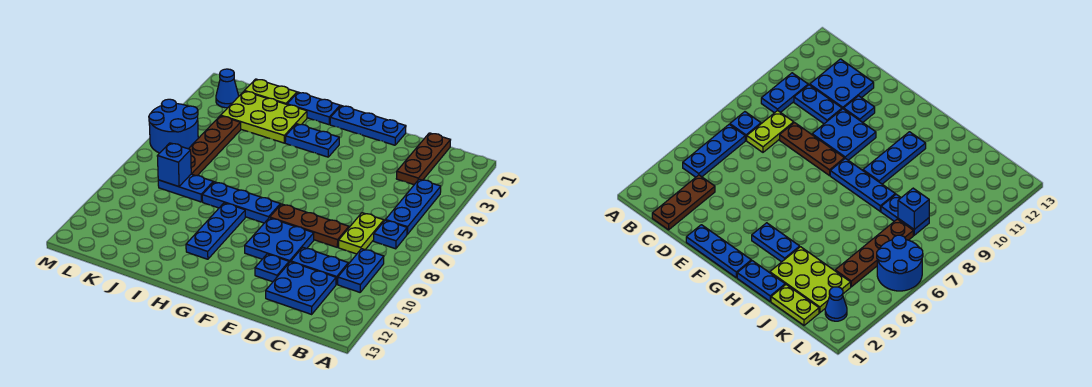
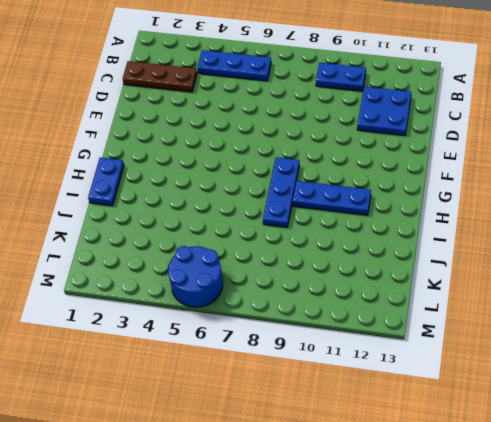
none -> blue 1x1 plate [374,220,407,249]
none -> lime 1x2 plate [339,213,384,254]
none -> blue 1x2 plate [291,248,348,284]

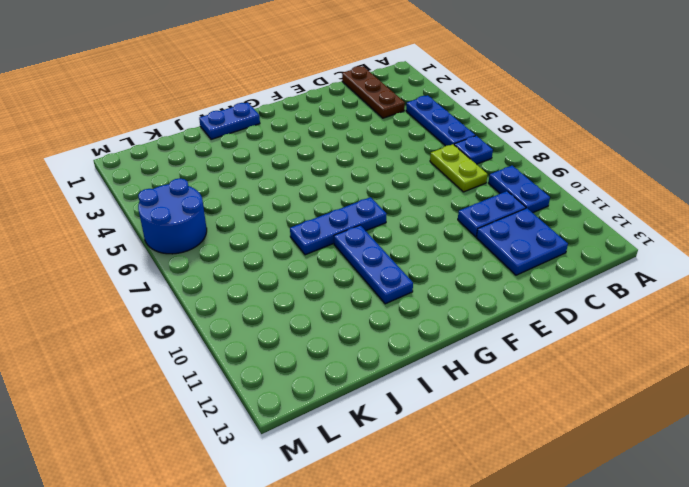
none -> brown 1x3 plate [270,204,349,247]
none -> blue 1x3 plate [330,106,406,145]
none -> blue 2x2 plate [245,218,314,263]

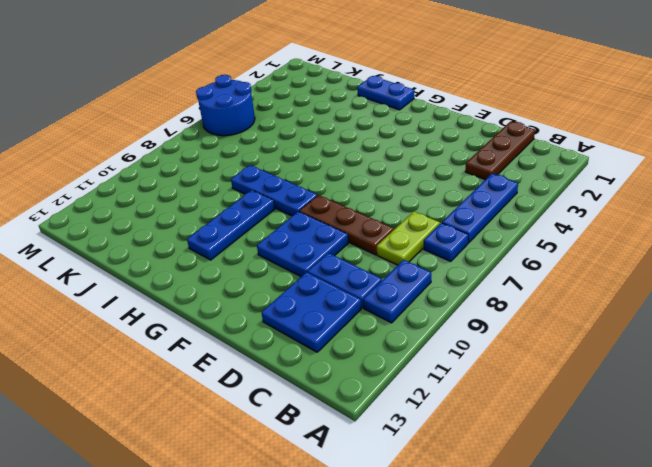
none -> blue 1x3 plate [330,106,406,145]
none -> blue 1x1 plate [255,254,289,282]
none -> blue 1x2 plate [285,124,339,157]

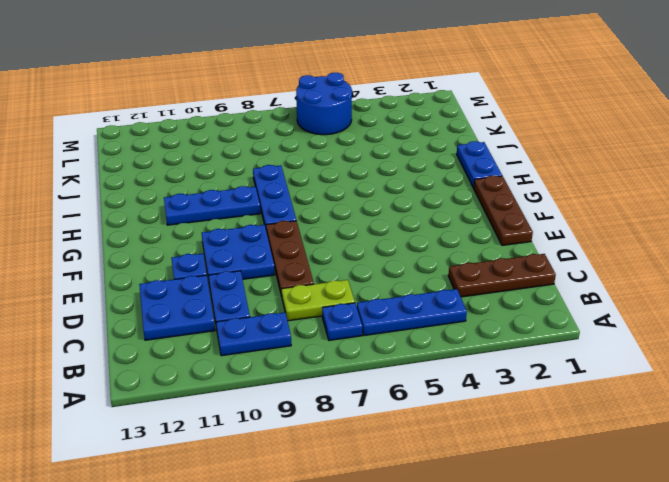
brown 1x3 plate [474,176,533,245] -> blue 1x3 plate [330,106,406,145]
none -> blue 1x2 plate [285,124,339,157]
none -> lime 2x3 plate [221,91,307,143]
none -> lime 1x2 plate [245,79,297,104]

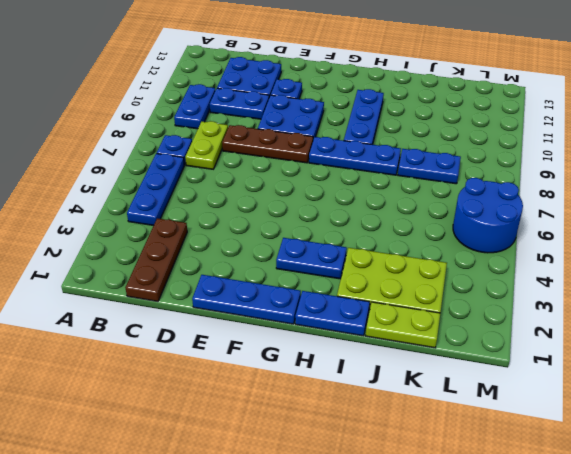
none -> brown 1x4 plate [189,116,241,176]
none -> blue 1x1 cone [216,69,239,108]
none -> blue 1x1 brick [157,143,191,187]

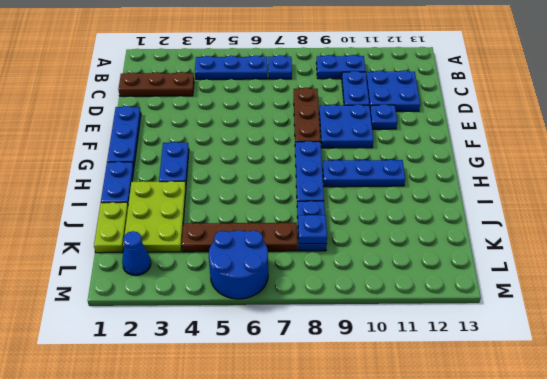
blue 1x1 plate [298,215,327,244] -> blue 1x1 brick [157,143,191,187]
none -> lime 1x2 plate [339,213,384,254]

